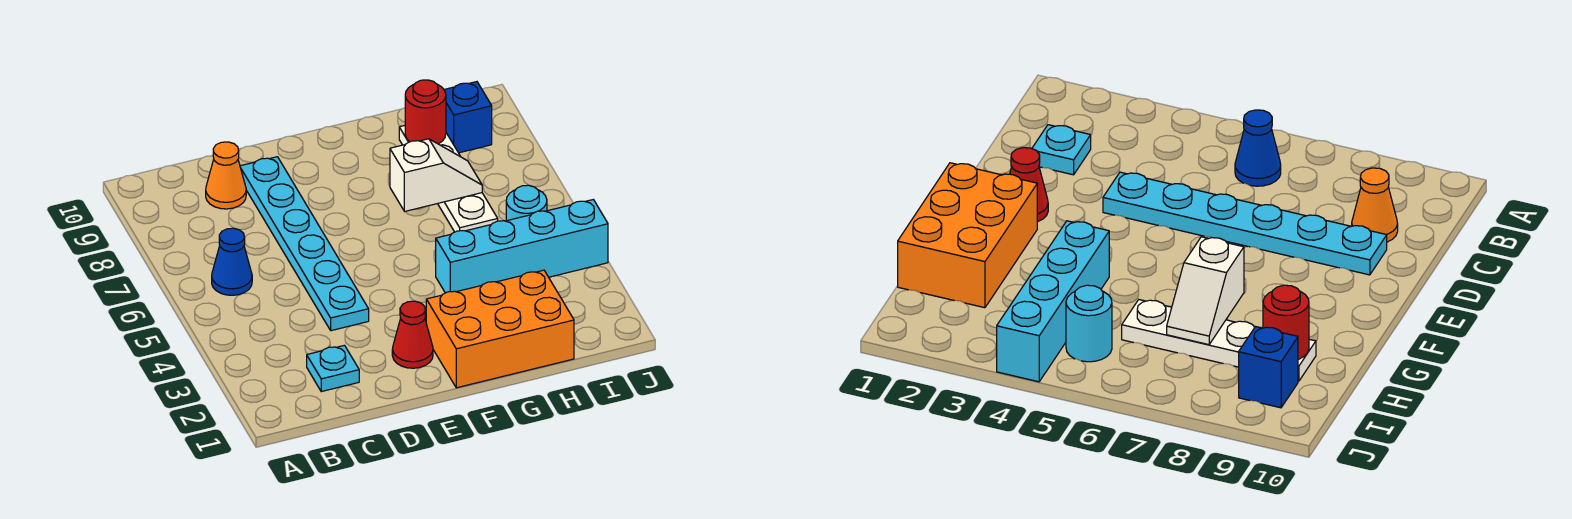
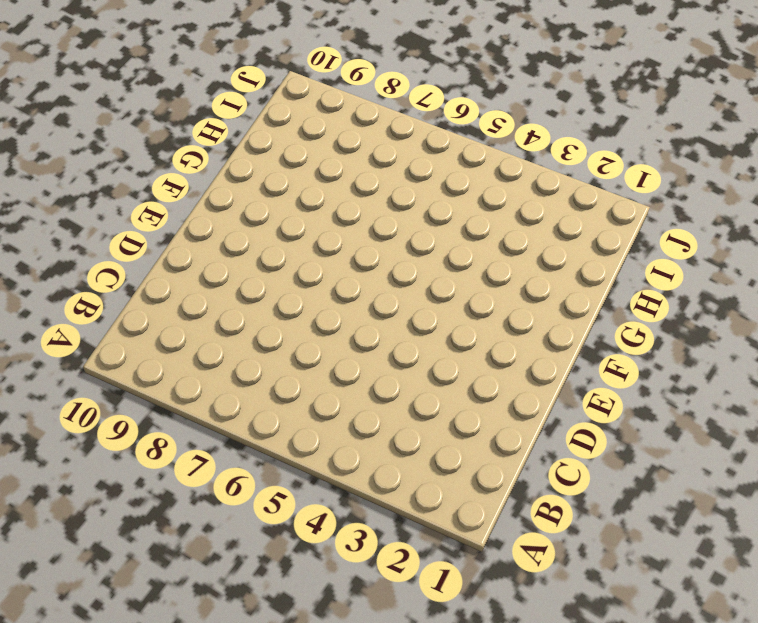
none -> blue 1x1 cone [212,228,252,295]
none -> cyan 1x1 plate [307,345,359,392]
none -> orange 1x1 cone [206,142,246,209]

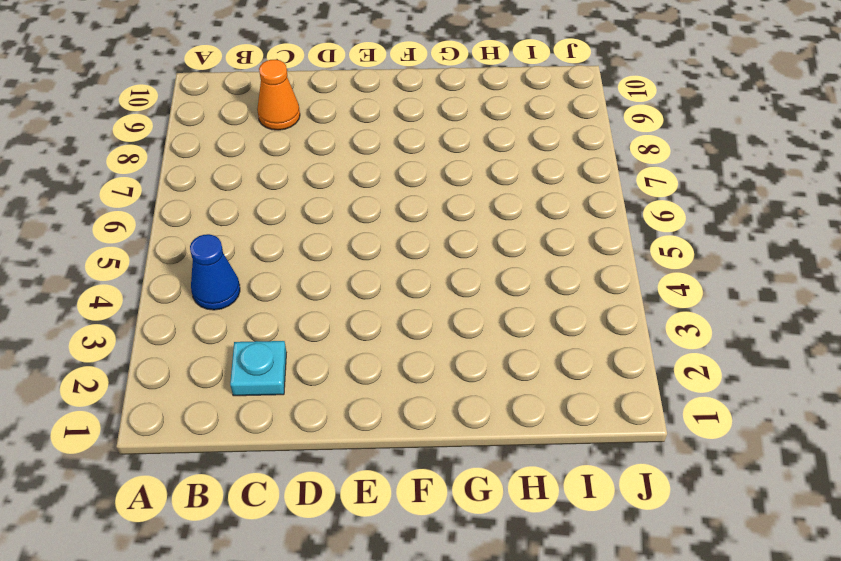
blue 1x1 cone [190,234,240,310] -> blue 1x1 cone moved to [212,228,252,295]
none -> cyan 1x6 plate [240,157,369,331]
none -> red 1x1 cone [392,301,433,368]
none -> orange 2x3 brick [426,270,574,388]

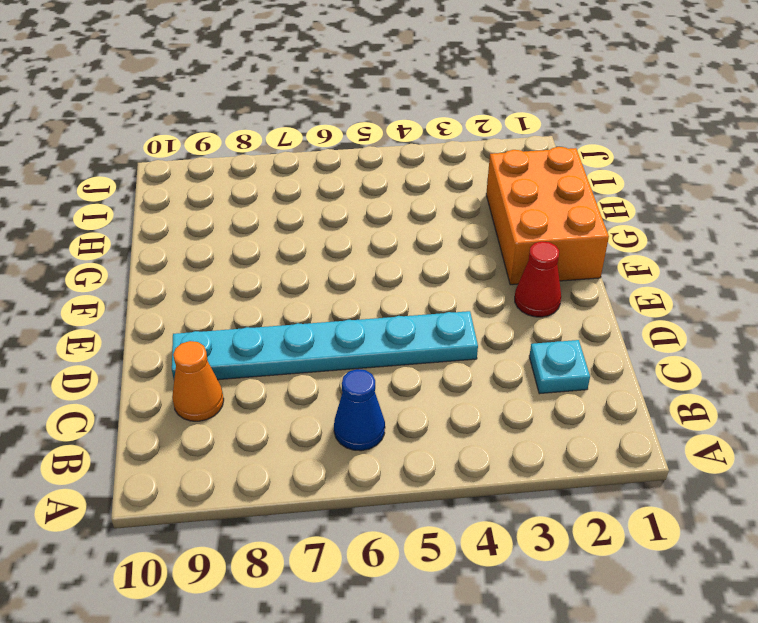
none -> cyan 1x4 brick [436,200,608,293]
none -> white 1x4 plate [399,126,498,232]
none -> cyan 1x1 round brick [506,185,547,221]

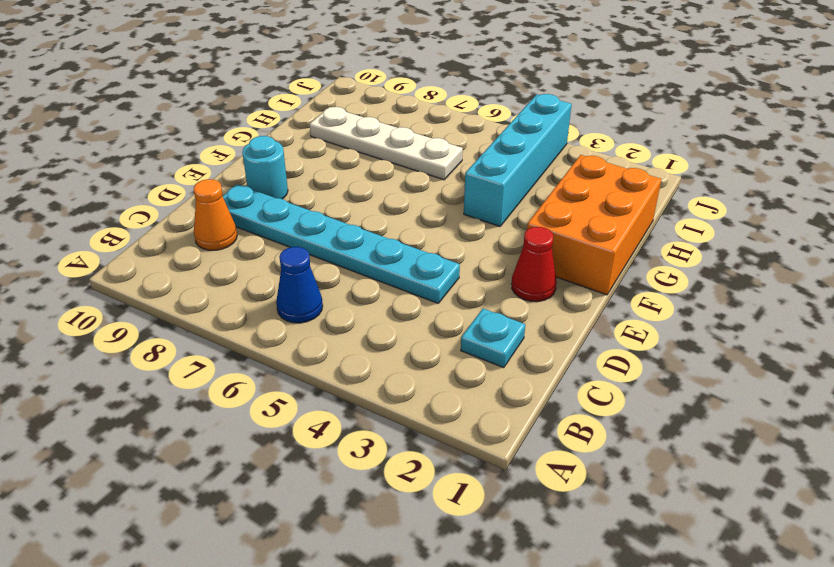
cyan 1x1 round brick [242,136,288,199] -> cyan 1x1 round brick moved to [506,185,547,221]
none -> blue 1x1 brick [444,82,492,153]
none -> white 1x2 slope [390,139,482,211]
none -> red 1x1 round brick [405,80,446,144]

